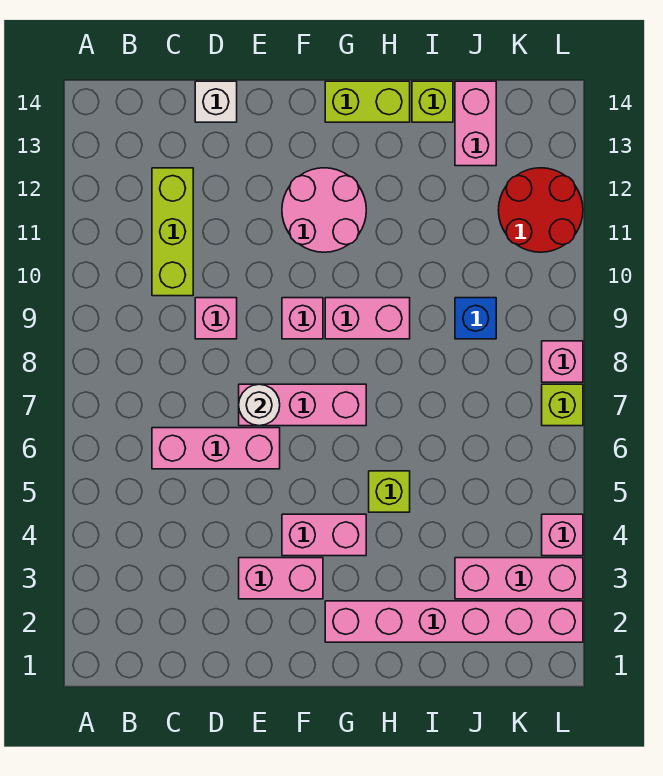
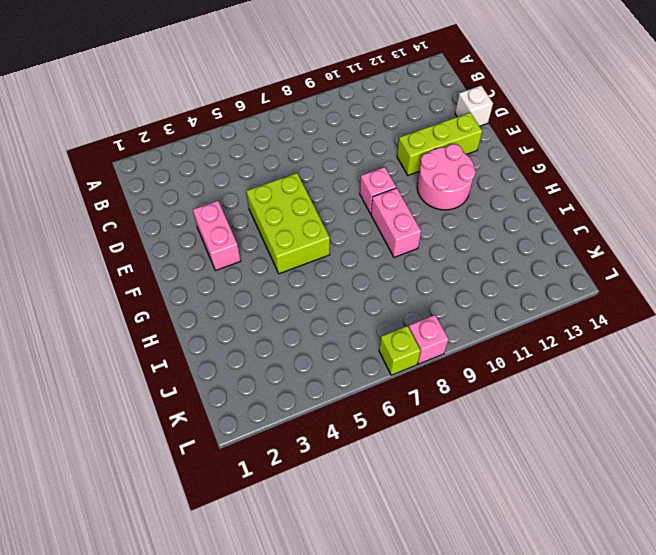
lime 2x3 brick [246,173,330,274] -> pink 1x3 brick [152,428,280,469]
lime 1x3 brick [397,113,482,175] -> lime 1x3 brick moved to [152,168,193,296]
none -> pink 1x1 brick [195,298,237,339]
none -> pink 1x3 brick [239,384,366,426]
none -> pink 1x2 brick [282,514,366,556]

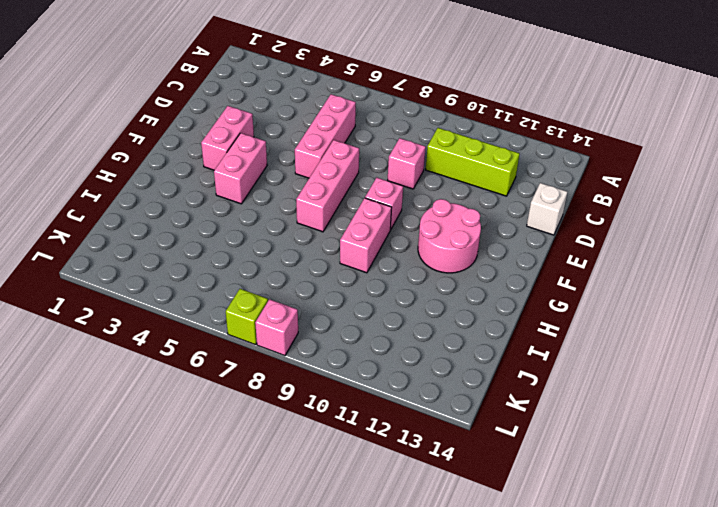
none -> pink 1x6 brick [325,601,583,642]
none -> lime 1x2 brick [325,81,410,122]
none -> lime 1x1 brick [369,471,410,512]

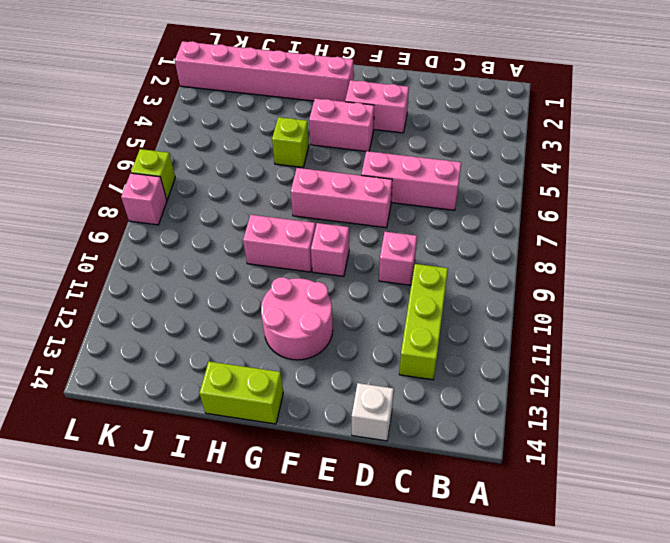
none -> lime 1x1 brick [412,81,453,122]
none -> pink 1x3 brick [455,558,583,599]
none -> blue 1x1 brick [455,298,496,339]

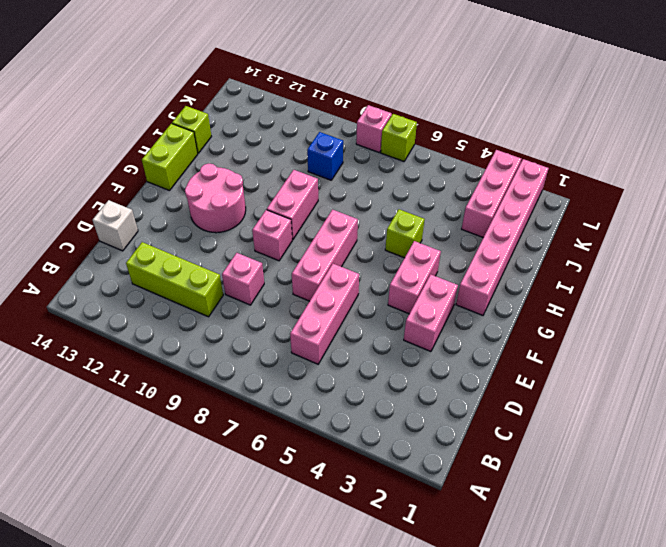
none -> pink 1x2 brick [455,81,496,166]
none -> red 2x2 round brick [498,168,583,252]
none -> pink 1x1 brick [542,514,583,556]

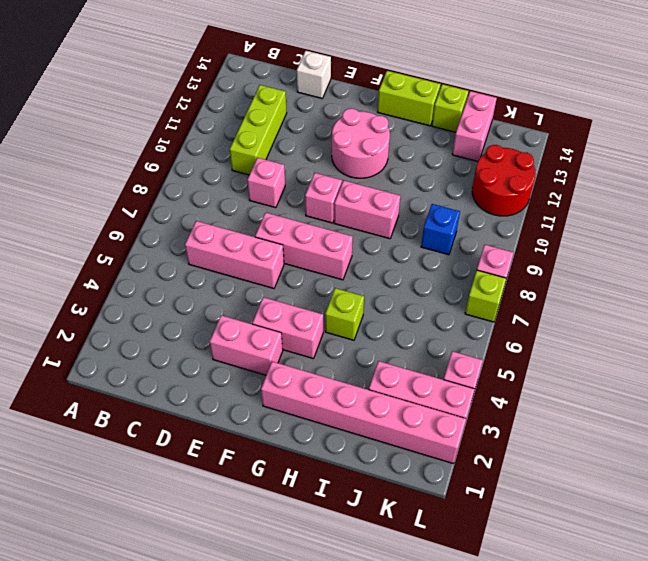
none -> white 1x1 round brick [239,384,280,426]

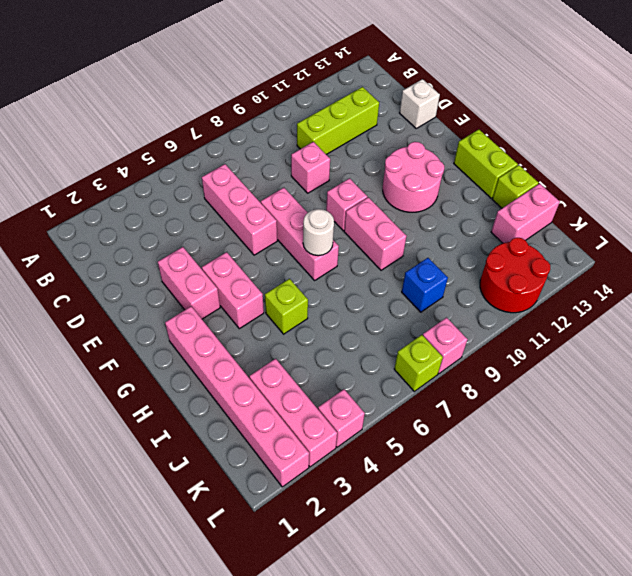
white 1x1 round brick [303,209,334,256] -> white 1x1 round brick moved to [239,384,280,426]

